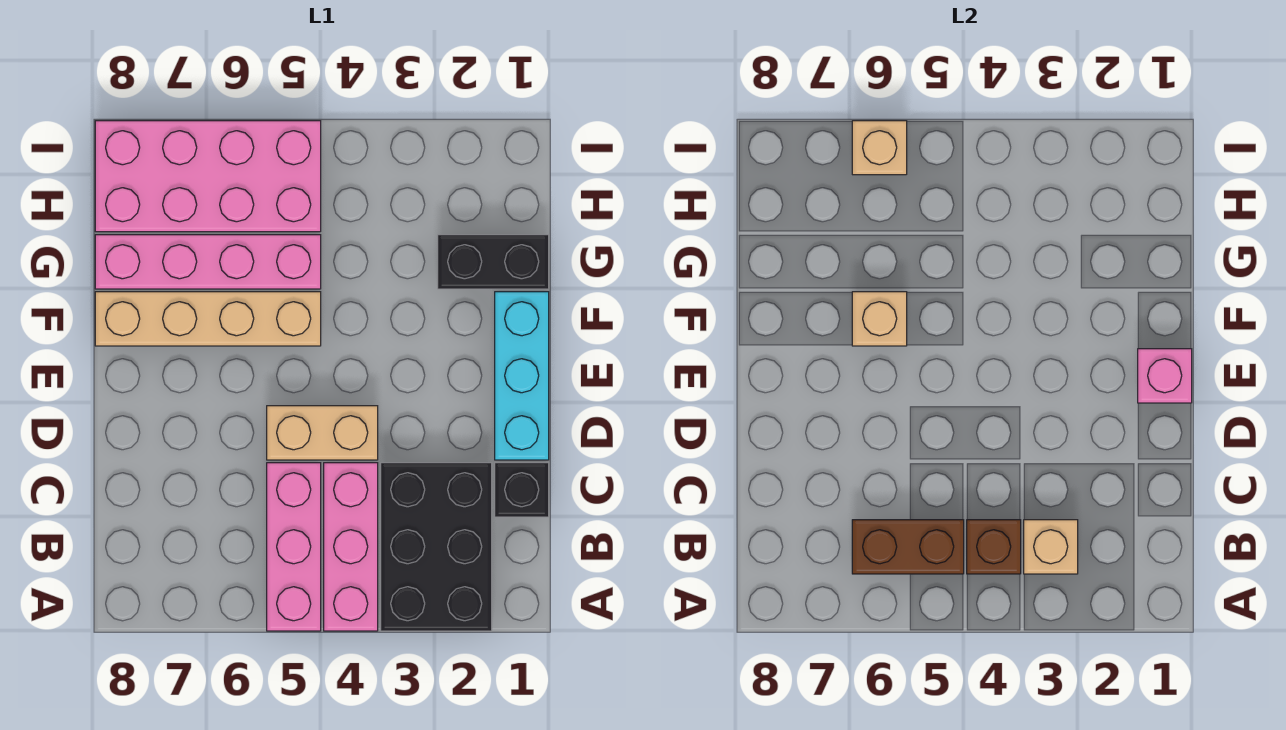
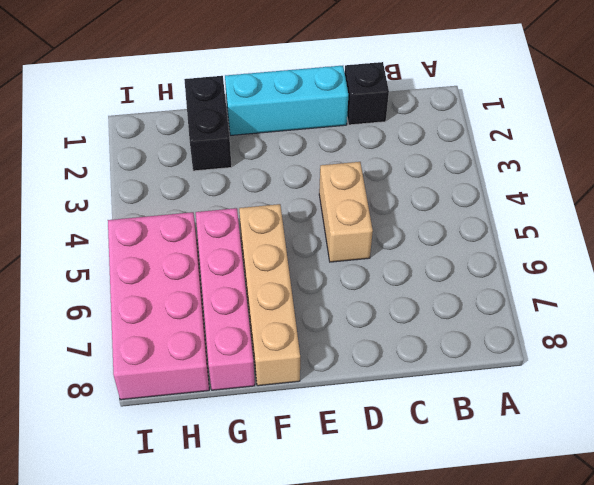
none -> black 2x3 brick [381,463,492,631]
none -> pink 1x3 brick [324,463,378,631]
none -> pink 1x3 brick [267,463,321,631]

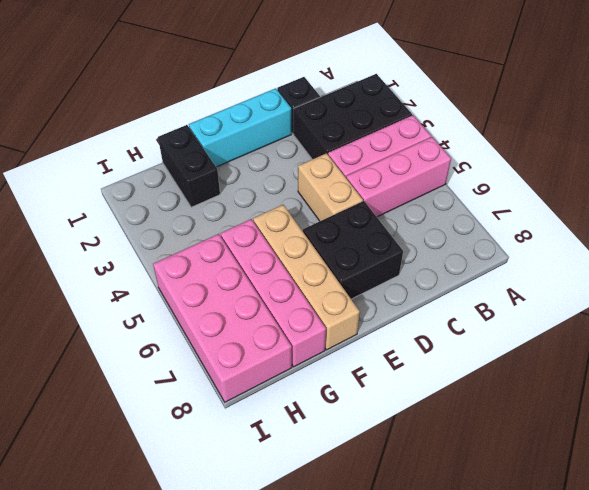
black 2x2 brick [303,201,403,299] -> none
none -> tan 1x1 brick [1024,520,1078,574]
none -> brown 1x1 brick [967,520,1021,574]
none -> brown 1x2 brick [852,520,964,574]

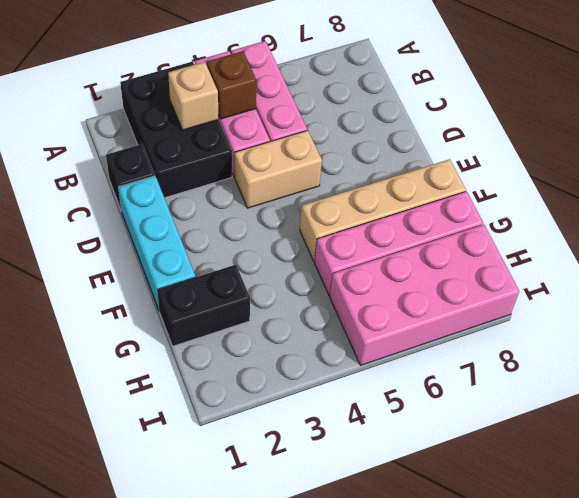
none -> brown 1x2 brick [852,520,964,574]
none -> pink 1x1 brick [1138,349,1192,403]
none -> tan 1x1 brick [852,292,907,346]

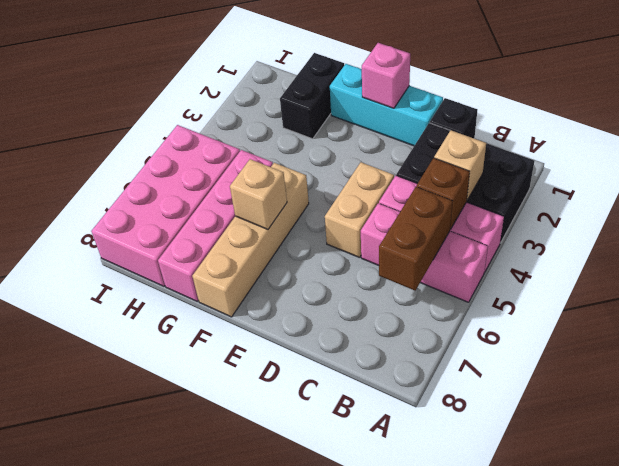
none -> tan 1x1 brick [852,121,907,175]

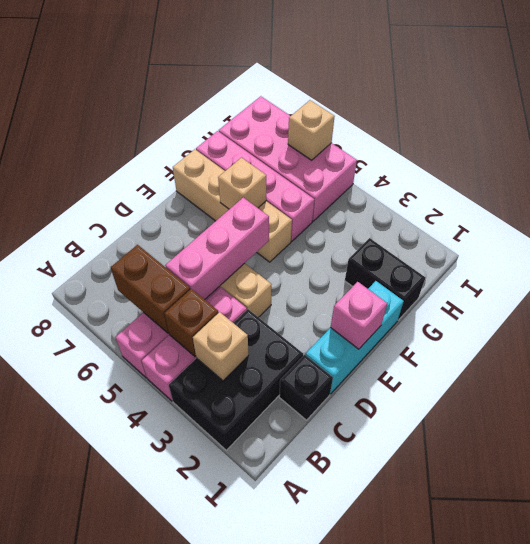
pink 1x3 brick [165,198,269,299] -> none

